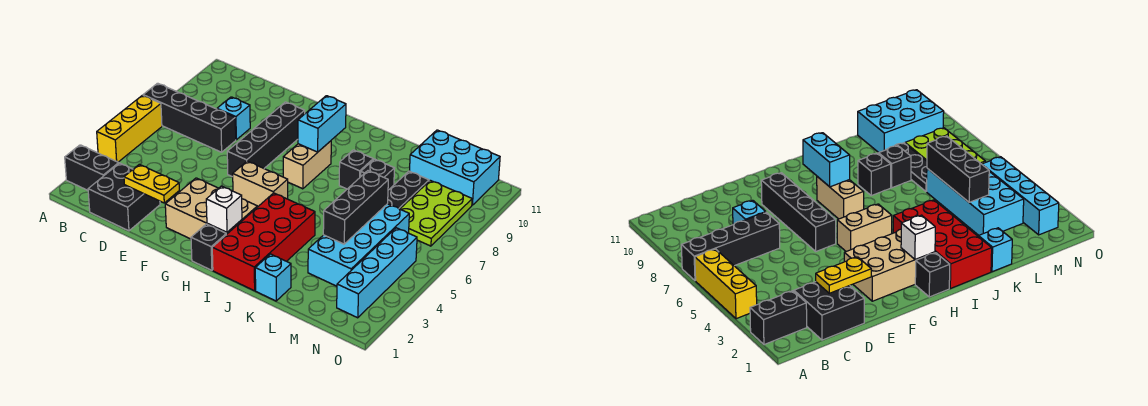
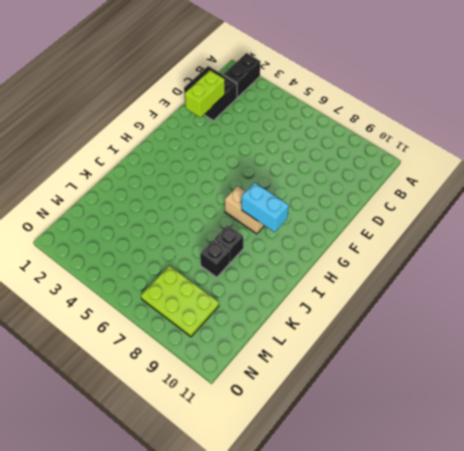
lime 1x2 brick [185,70,225,117] -> yellow 1x2 plate [124,164,179,203]
none -> yellow 1x3 brick [97,95,162,162]
none -> black 1x4 brick [143,83,236,152]
none -> cyan 1x1 brick [217,97,250,140]

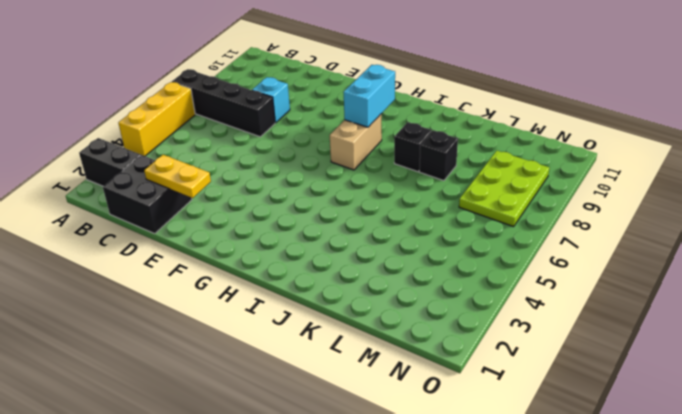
none -> tan 2x3 brick [165,178,257,239]
none -> black 1x4 brick [227,102,305,177]
none -> tan 1x2 brick [233,161,288,207]

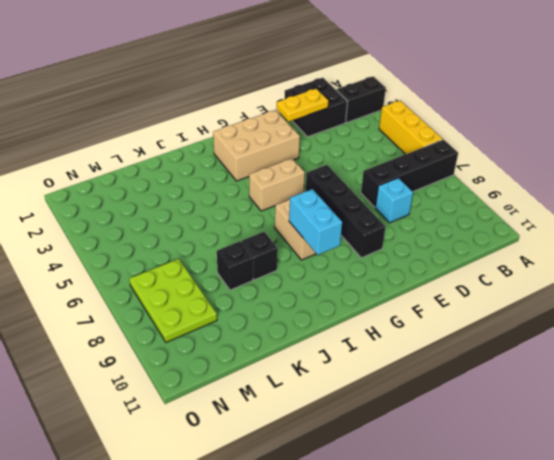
none -> black 1x1 brick [191,224,226,270]
none -> red 2x4 brick [212,193,315,291]
none -> cyan 1x1 brick [255,254,291,301]

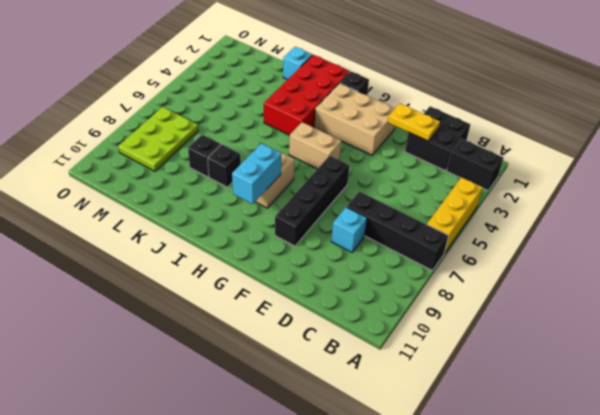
none -> cyan 2x4 brick [308,204,409,286]
none -> black 1x3 plate [388,171,429,209]
none -> cyan 2x3 brick [410,130,500,205]

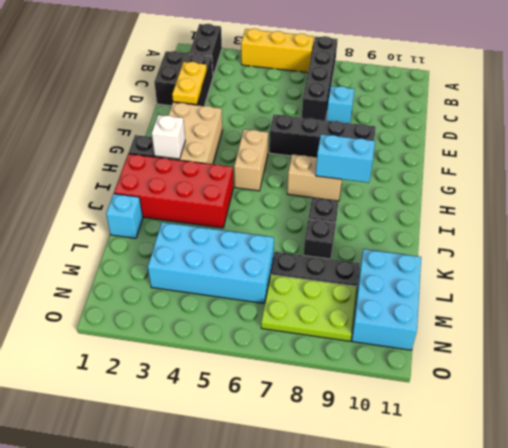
none -> cyan 1x4 brick [337,228,417,318]
none -> black 1x3 brick [323,171,388,244]

